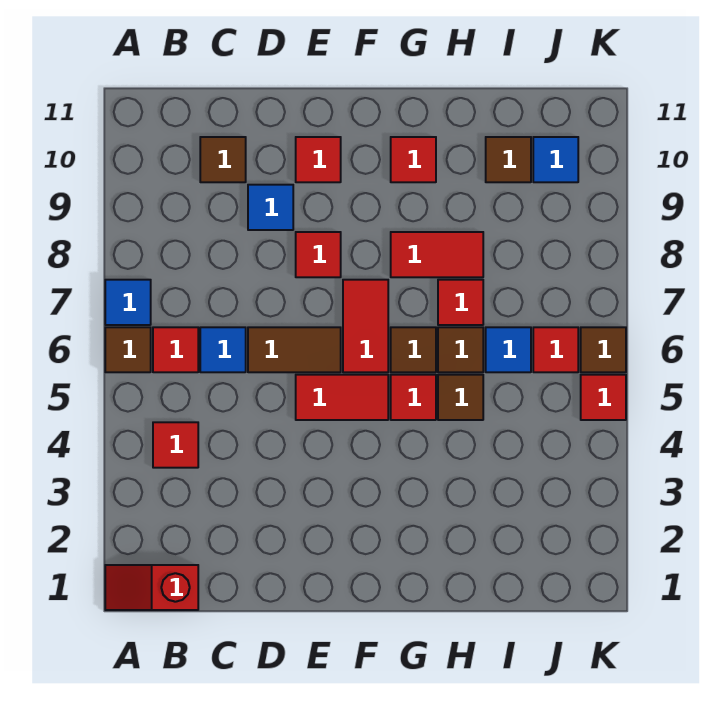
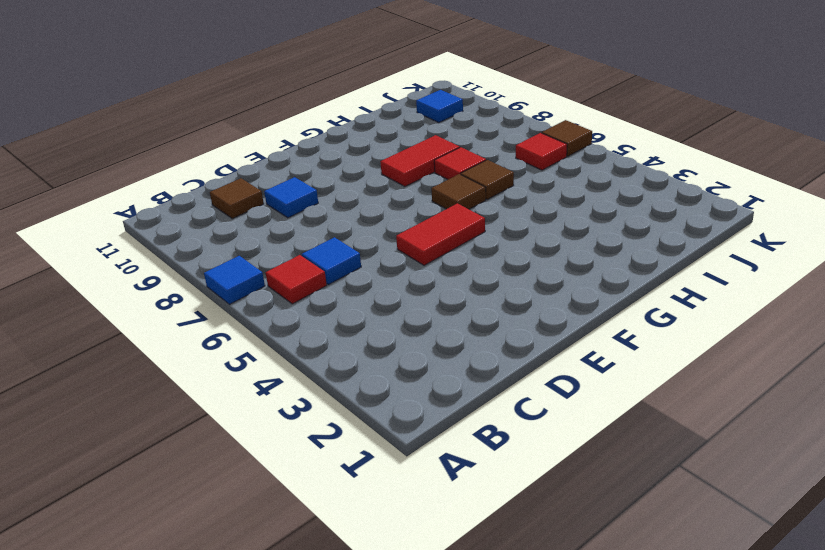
none -> red 1x2 slope [105,565,198,610]
none -> brown 1x1 tile [105,327,151,372]
none -> red 1x1 tile [153,422,198,468]

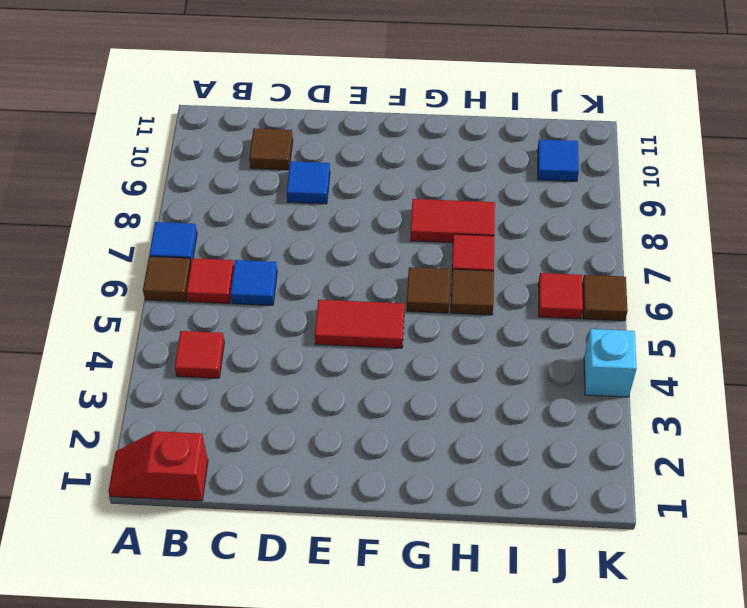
cyan 1x1 brick [584,329,637,397] -> none
none -> brown 1x2 tile [248,327,341,372]
none -> red 1x1 tile [296,232,341,277]
none -> red 1x1 tile [296,137,341,182]

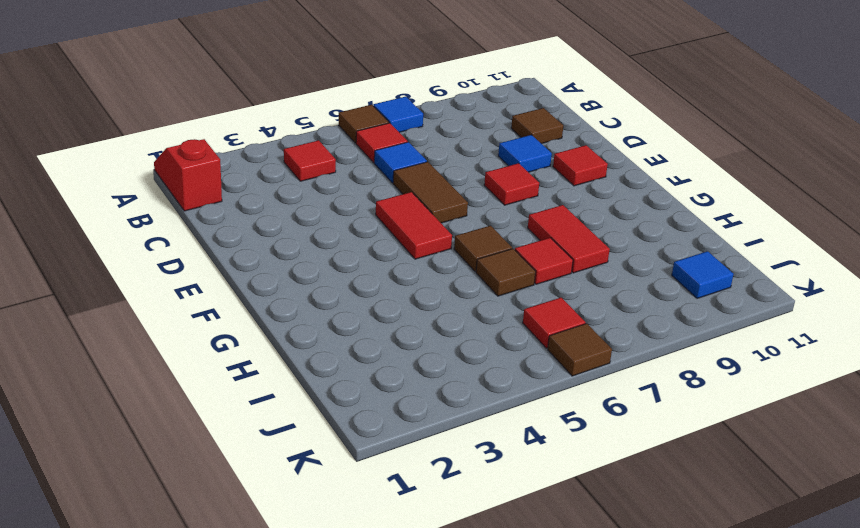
none -> red 1x2 tile [343,280,388,372]
none -> red 1x1 tile [391,375,436,420]
none -> red 1x1 tile [391,137,436,182]

